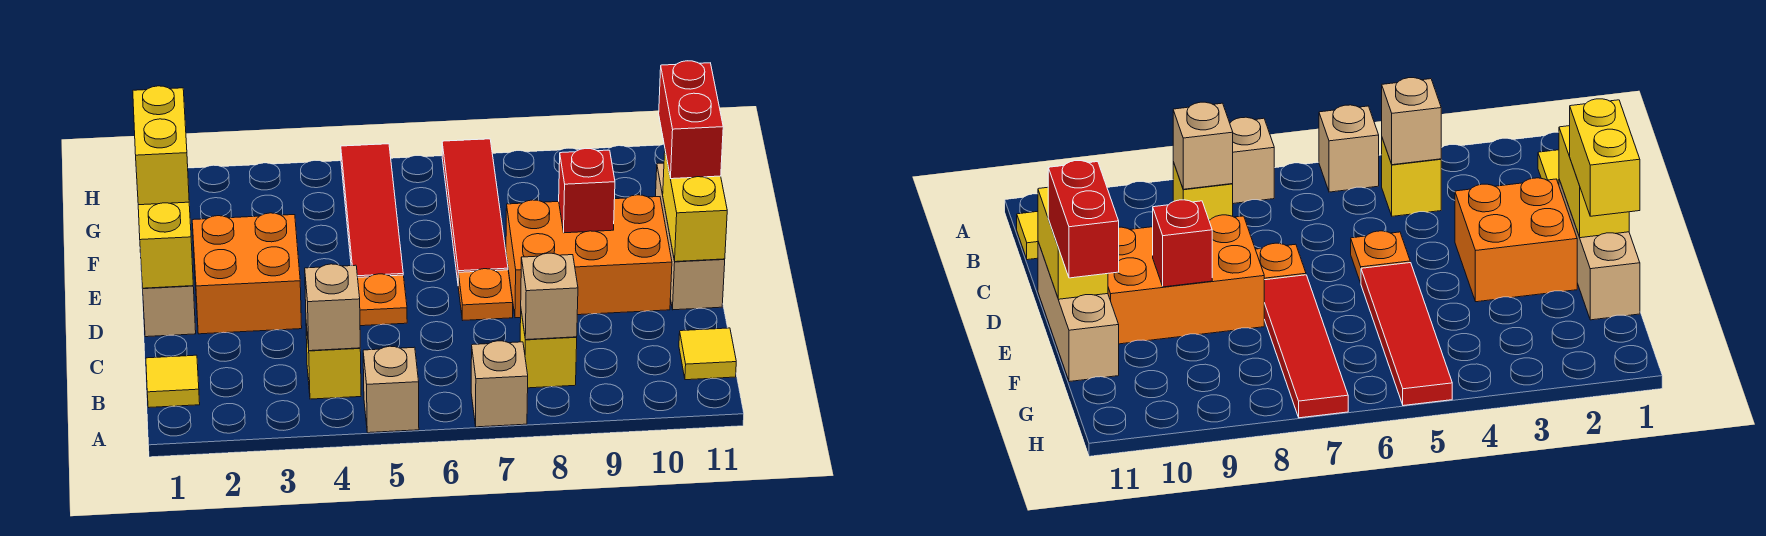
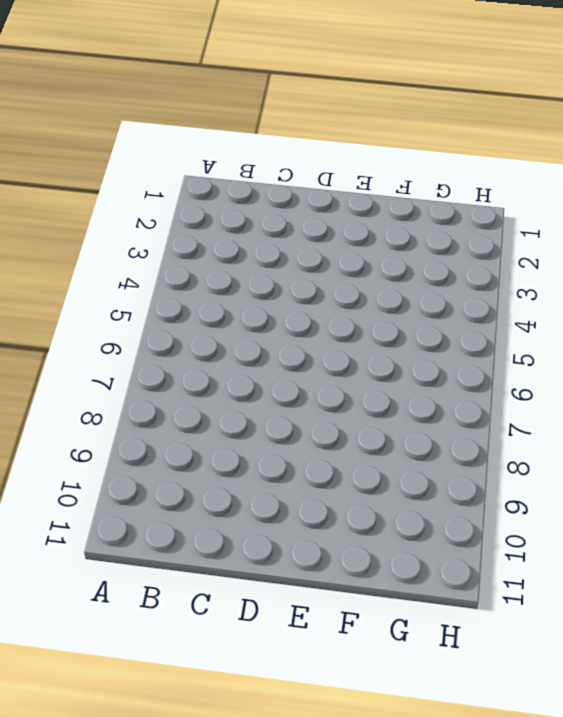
none -> tan 1x1 brick [363,346,419,433]
none -> tan 1x1 brick [471,341,528,427]
none -> yellow 1x1 tile [146,355,200,407]

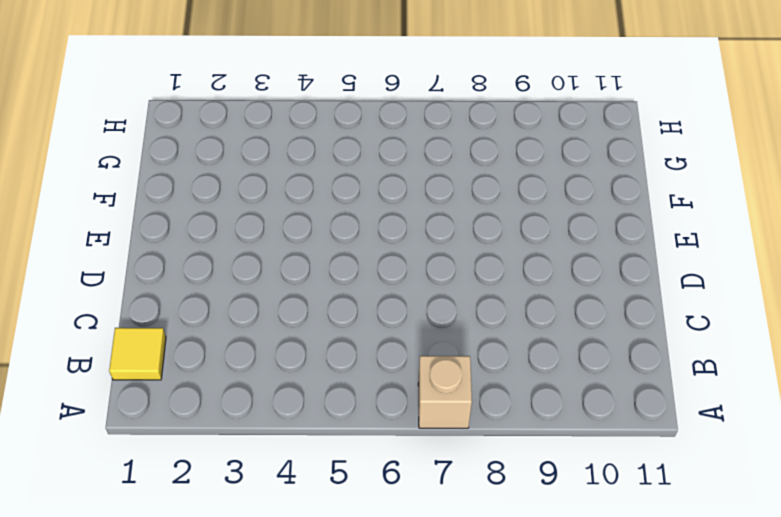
none -> tan 1x1 brick [363,346,419,433]
none -> yellow 1x1 brick [306,324,361,399]
none -> yellow 1x1 brick [520,312,577,388]

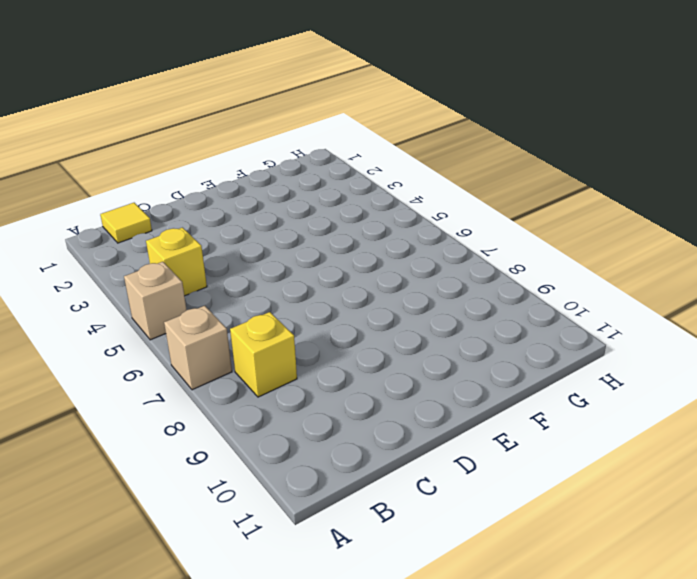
none -> yellow 1x1 tile [679,328,736,380]
none -> tan 1x3 brick [143,286,196,337]
none -> orange 2x2 brick [192,213,302,334]

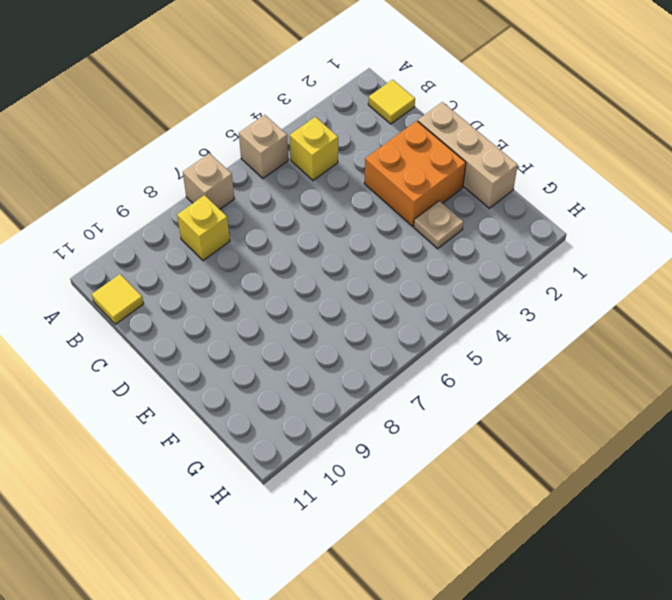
tan 1x1 plate [414,201,463,249] -> none
none -> orange 1x1 plate [358,274,407,326]
none -> orange 1x1 plate [458,269,513,320]
none -> orange 2x3 brick [506,195,672,318]

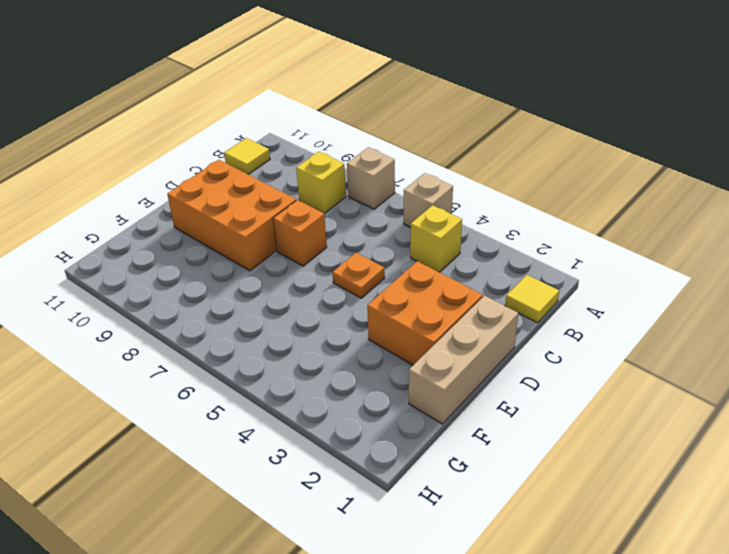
orange 1x1 brick [273,200,327,266] -> orange 1x1 plate [458,269,513,320]
none -> tan 1x3 brick [656,163,725,310]
none -> red 1x4 tile [341,144,403,277]
none -> red 1x4 tile [442,139,508,281]

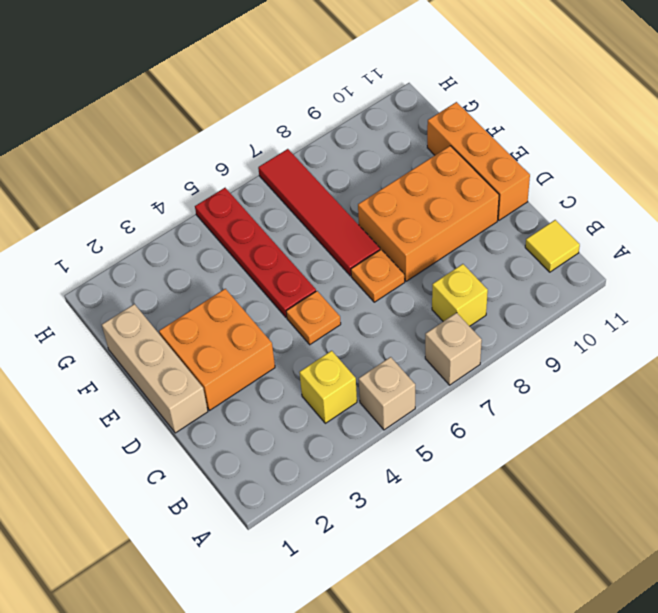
orange 1x3 brick [427,102,530,220] -> tan 1x3 brick [656,163,725,310]
red 1x4 plate [195,188,316,317] -> red 1x4 tile [341,144,403,277]
none -> yellow 1x1 tile [146,355,200,407]
none -> tan 1x1 brick [305,264,360,351]
none -> tan 1x1 brick [521,253,578,340]

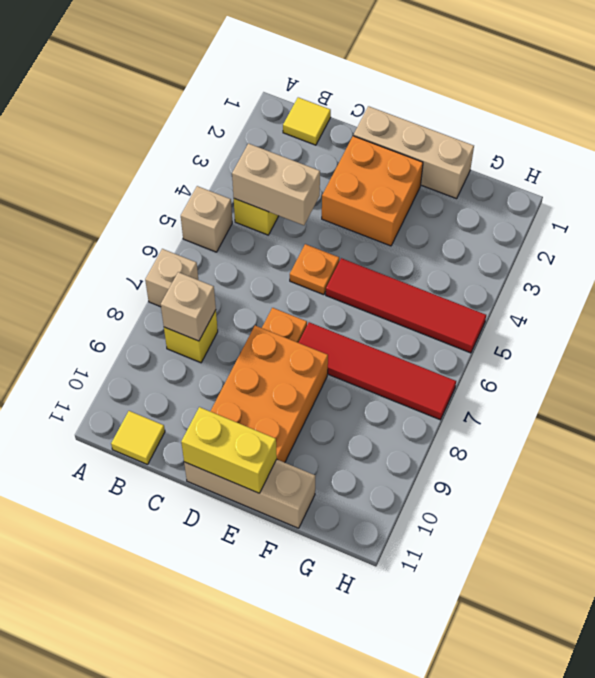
tan 1x2 brick [232,143,320,225] -> tan 1x1 brick [305,264,360,351]
none -> yellow 1x2 brick [138,202,193,288]
none -> red 1x1 brick [559,149,615,233]
none -> yellow 1x2 brick [133,86,189,205]

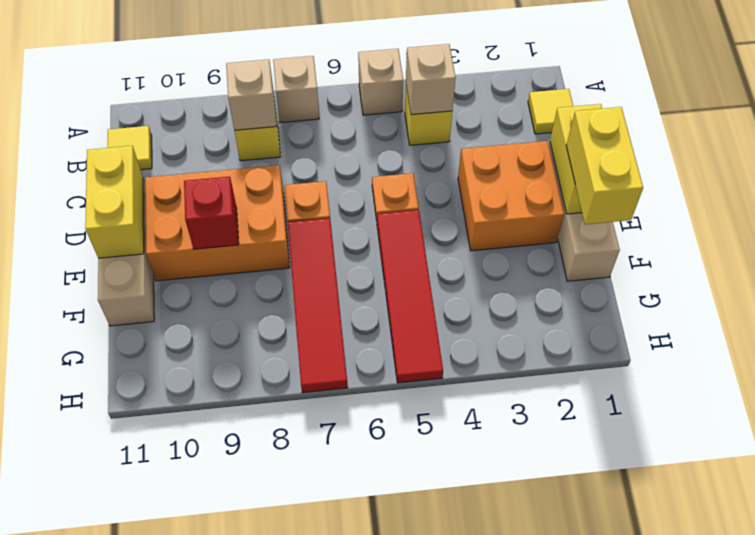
none -> red 1x2 brick [659,61,723,179]

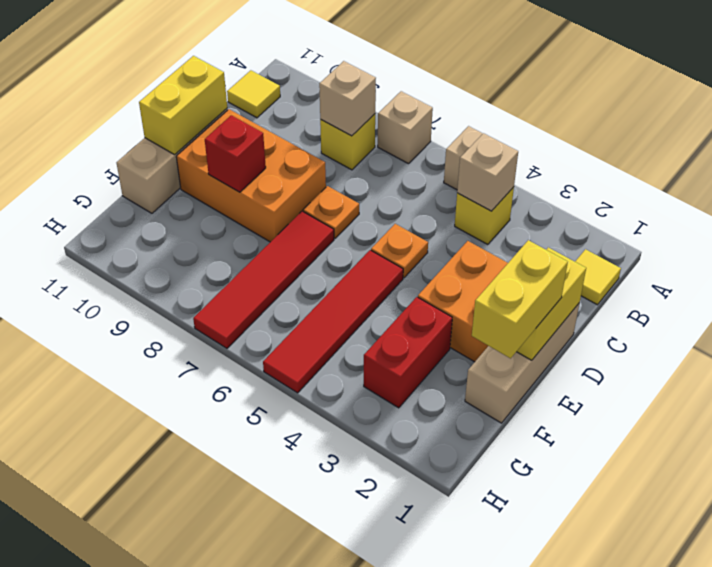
red 1x2 brick [364,297,452,408] -> red 1x2 brick moved to [659,61,723,179]

